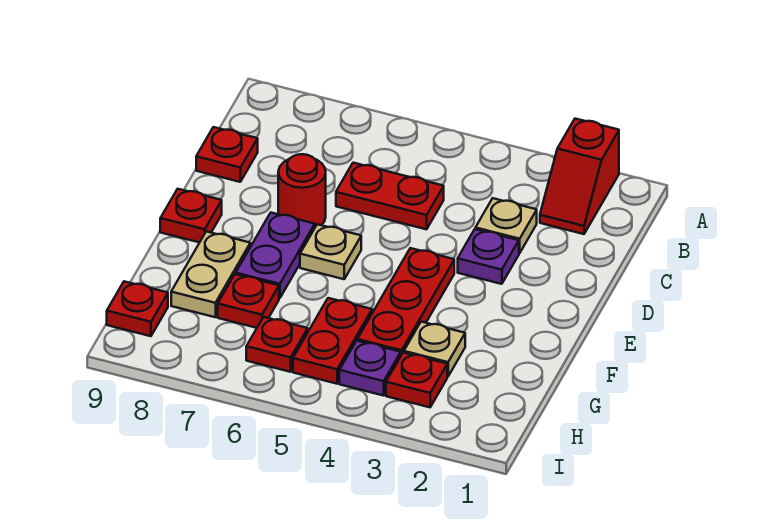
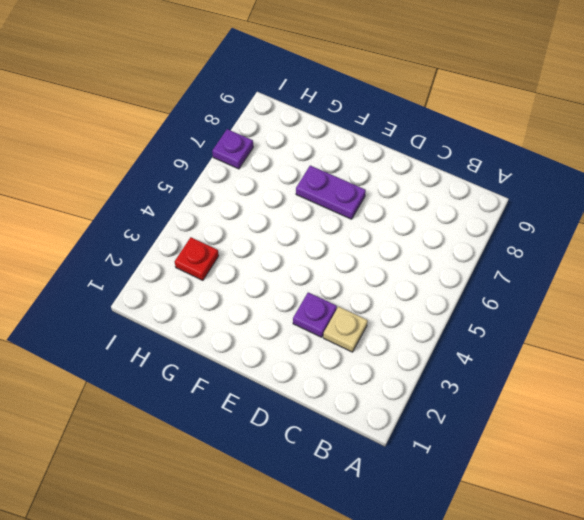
purple 1x1 plate [212,129,253,169] -> purple 1x1 plate moved to [339,341,401,396]
none -> red 1x2 slope [540,119,619,234]
none -> red 1x2 plate [336,163,444,229]
none -> red 1x1 plate [196,127,258,182]

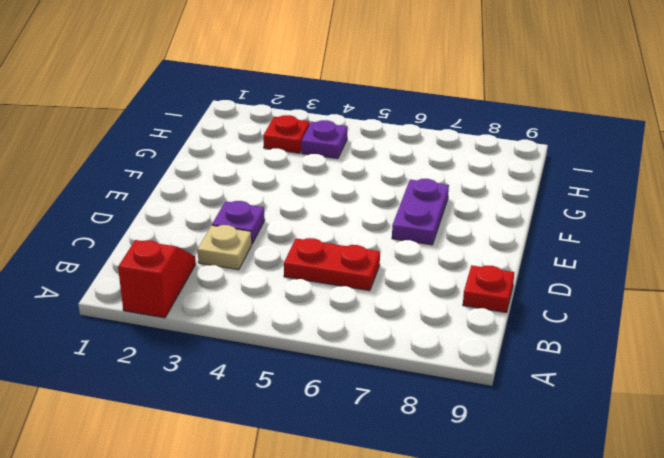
none -> red 1x1 round brick [278,154,326,227]
none -> red 1x3 plate [357,248,454,355]
none -> tan 1x1 plate [300,224,361,279]

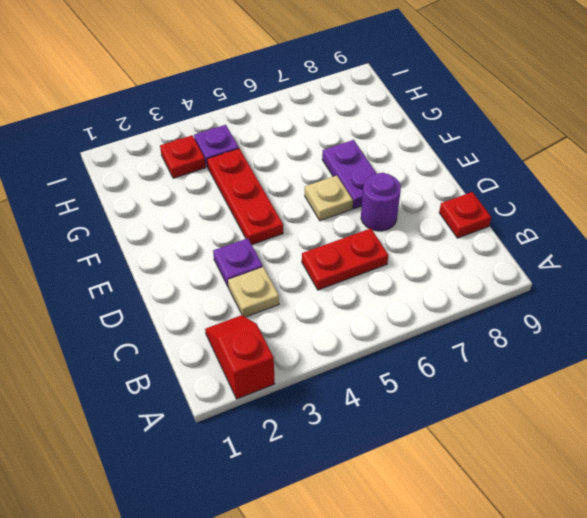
purple 1x1 round brick [361,173,401,231] -> red 1x1 round brick [278,154,326,227]
none -> red 1x1 plate [160,189,222,243]
none -> tan 1x2 plate [171,232,250,317]
none -> tan 1x1 plate [404,322,465,377]

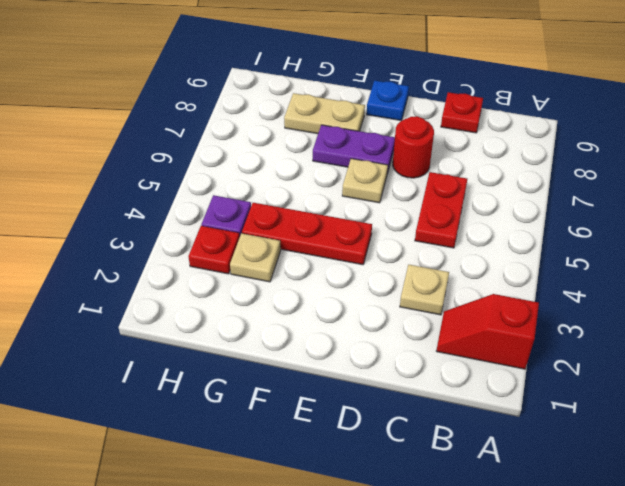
blue 1x1 plate [367,81,409,121] -> red 1x1 plate [160,189,222,243]
none -> purple 1x1 plate [458,229,519,284]
none -> red 1x2 plate [293,298,372,384]
none -> red 1x1 plate [218,274,279,328]

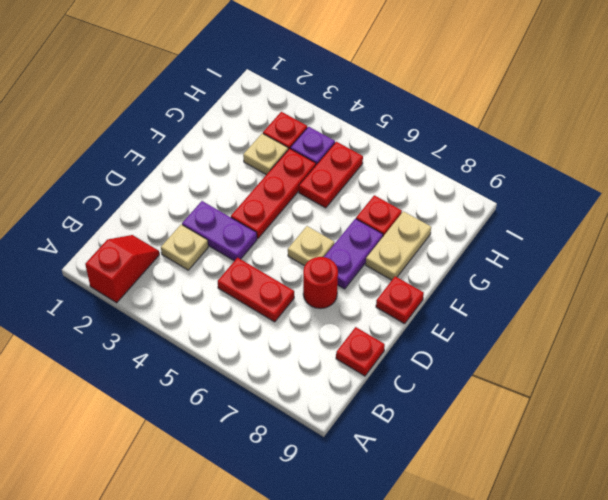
purple 1x2 plate [182,201,257,261] -> purple 1x1 plate [458,229,519,284]
none -> red 1x1 plate [246,317,308,372]
none -> red 1x1 plate [107,281,168,336]

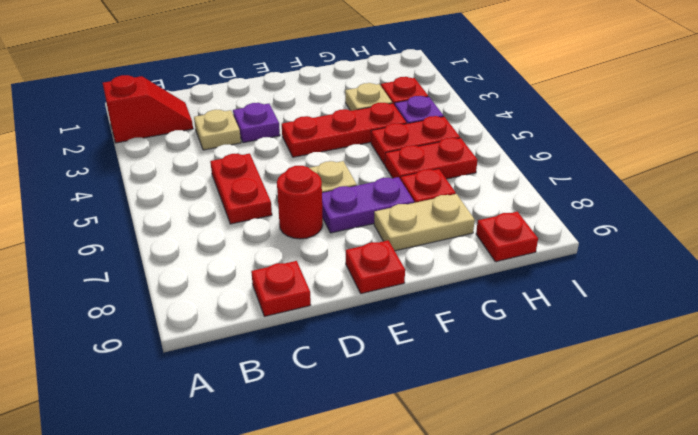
red 1x2 plate [385,138,477,180] -> red 1x1 plate [246,317,308,372]

